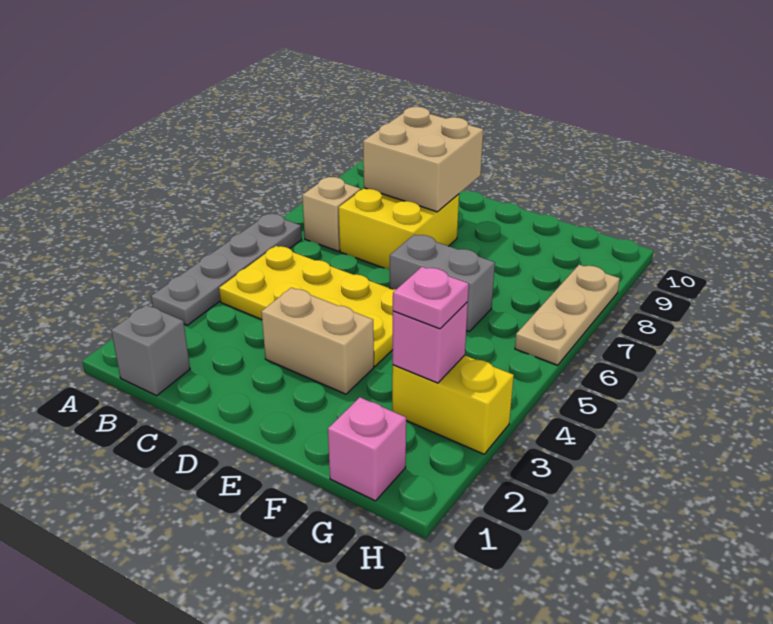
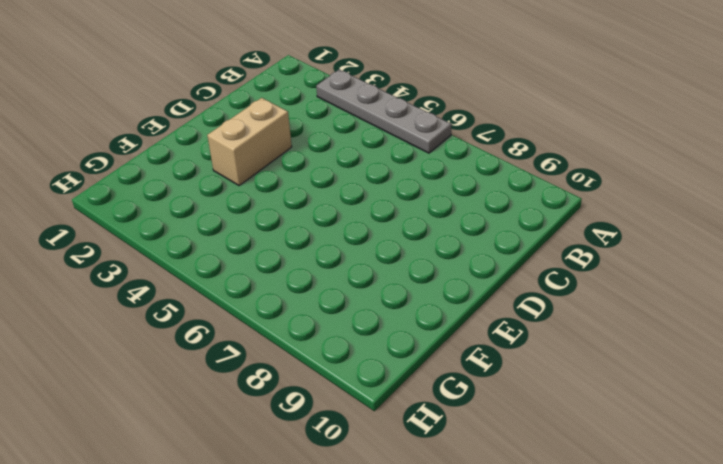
none -> grey 1x1 brick [111,305,190,396]
none -> yellow 2x4 plate [219,246,396,366]
none -> tan 1x1 brick [302,177,361,251]

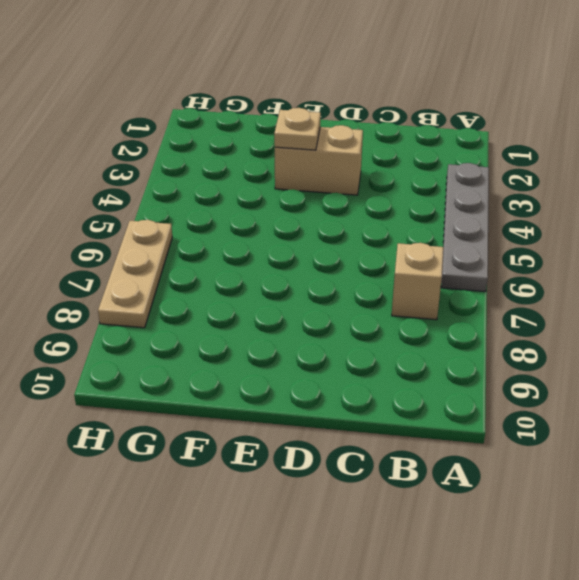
tan 1x1 plate [274,108,321,150] -> none
none -> grey 1x1 brick [111,305,190,396]
none -> yellow 2x4 plate [219,246,396,366]
none -> yellow 2x2 brick [339,188,459,270]

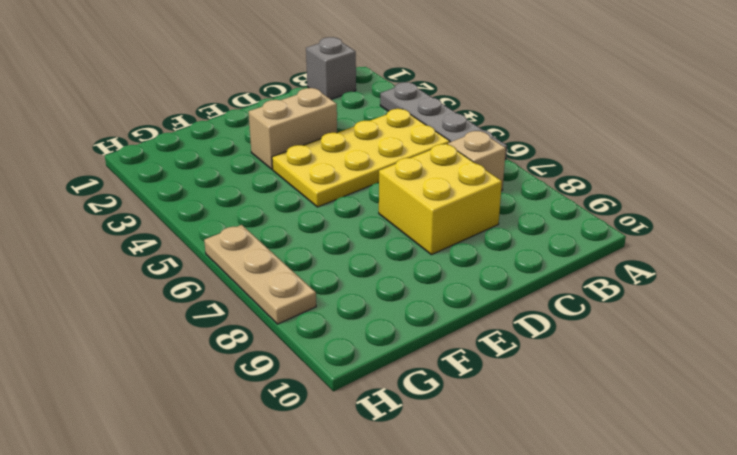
none -> grey 1x2 brick [390,235,495,331]
none -> pink 1x1 brick [328,397,406,501]
none -> yellow 1x2 brick [392,355,514,454]

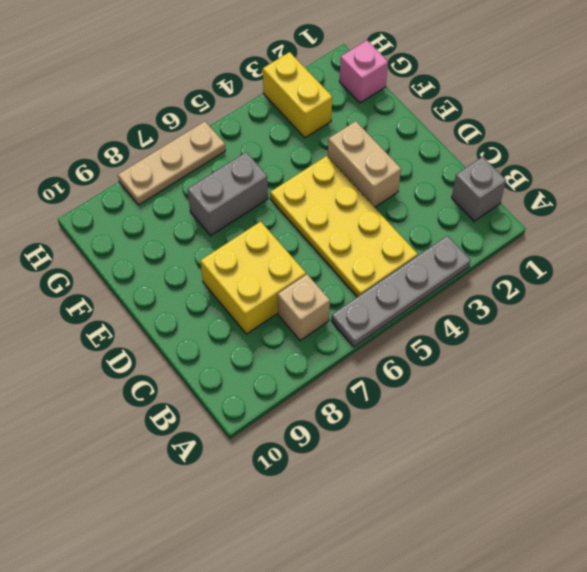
grey 1x2 brick [187,152,268,236] -> grey 1x2 brick turned to [390,235,495,331]
none -> tan 2x2 brick [363,107,483,212]
none -> pink 1x1 brick [393,302,468,383]
none -> pink 1x1 plate [393,267,469,329]

